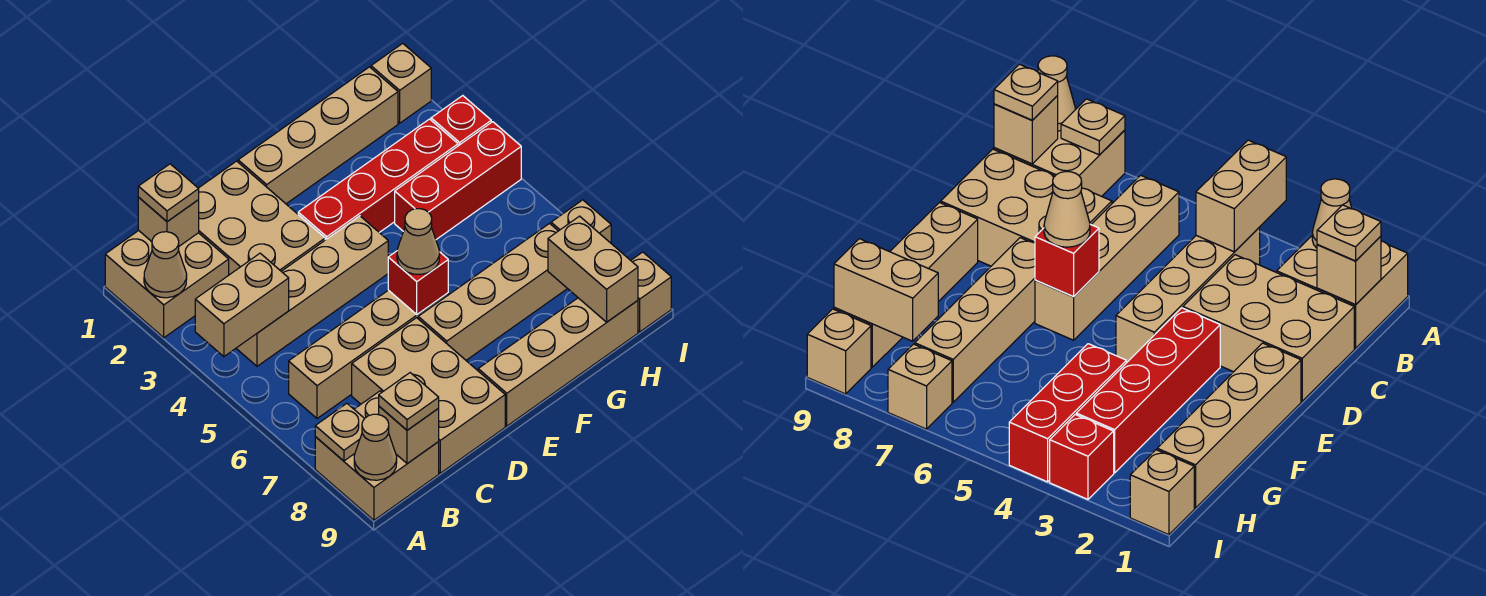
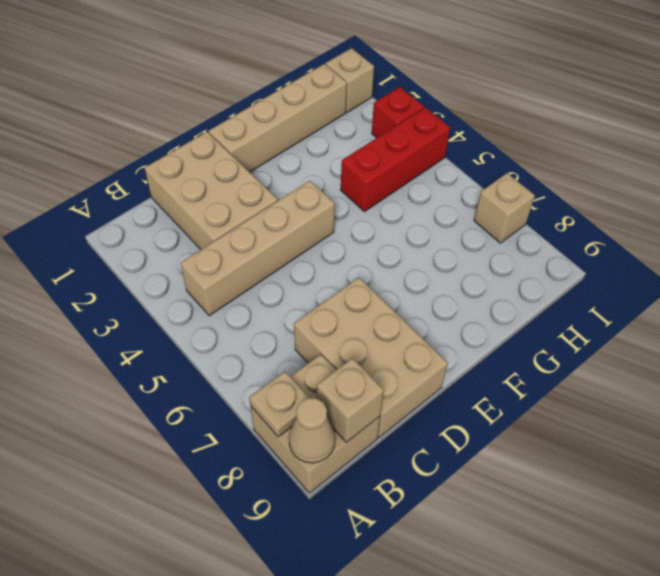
none -> tan 2x2 brick [105,231,229,338]
none -> tan 1x4 brick [289,290,448,418]
none -> red 1x4 brick [298,119,458,240]

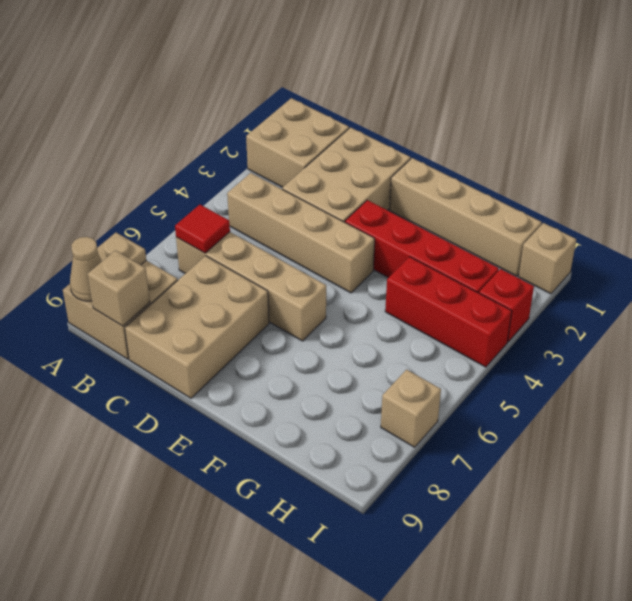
red 1x1 tile [175,205,230,253] -> none
none -> tan 1x4 brick [418,224,567,360]
none -> tan 1x4 brick [478,298,638,426]
none -> tan 1x1 brick [631,252,671,332]

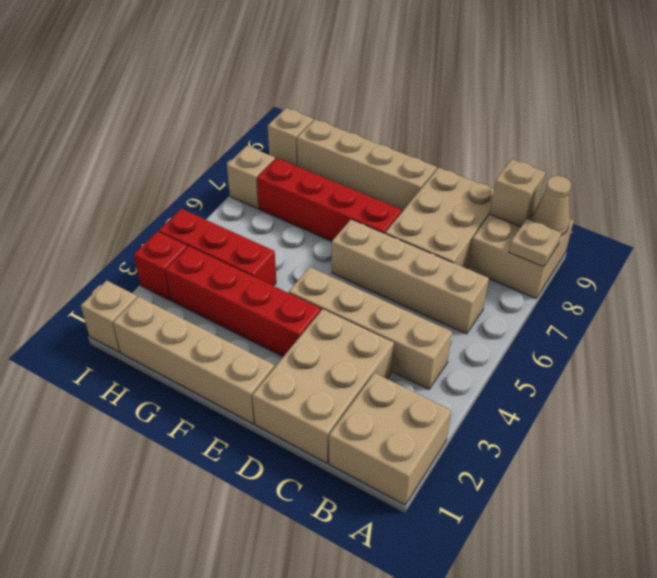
red 1x4 brick [257,158,402,241] -> tan 1x4 brick [418,224,567,360]
none -> tan 1x1 cone [144,232,187,298]
none -> tan 1x2 brick [195,253,289,357]
none -> tan 1x1 brick [138,198,199,246]

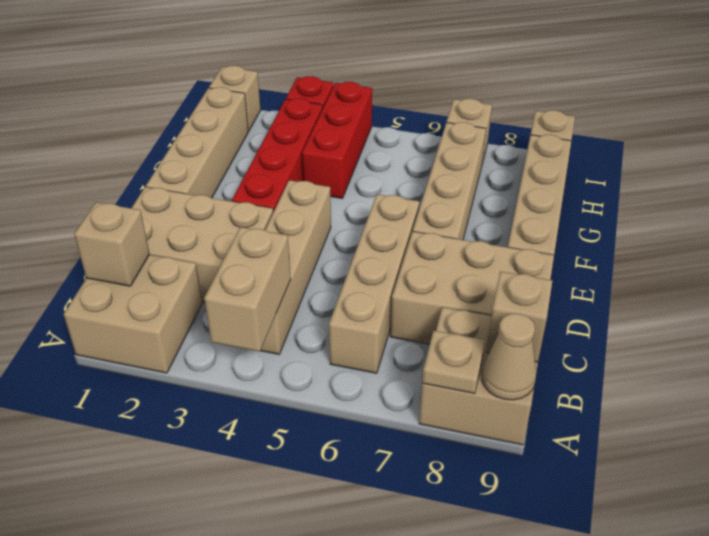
none -> tan 1x1 cone [144,232,187,298]
none -> red 1x1 brick [388,251,448,314]
none -> tan 1x2 brick [548,216,638,322]

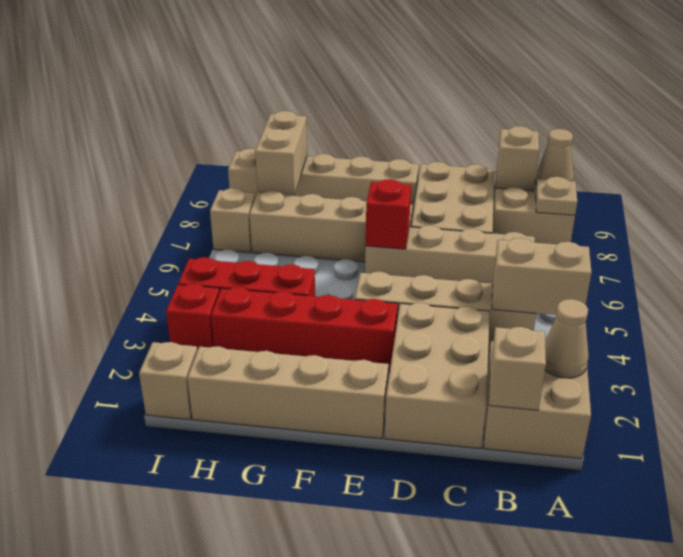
none -> tan 1x1 plate [138,164,199,222]
none -> tan 1x1 plate [379,373,439,430]
none -> tan 1x1 cone [397,209,440,275]

